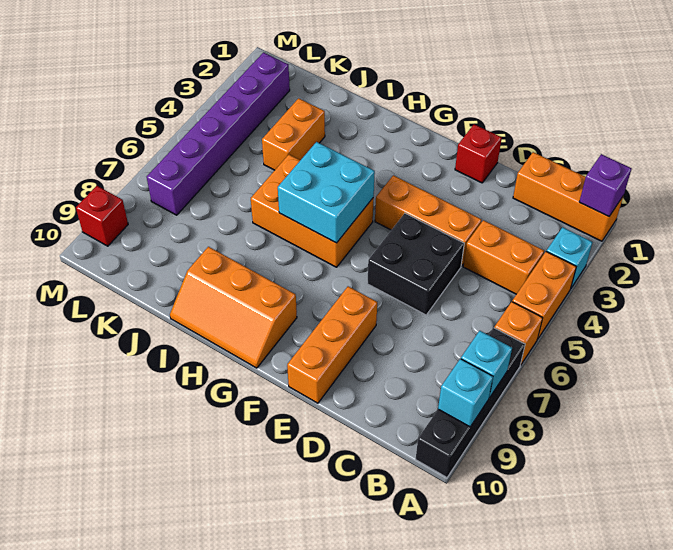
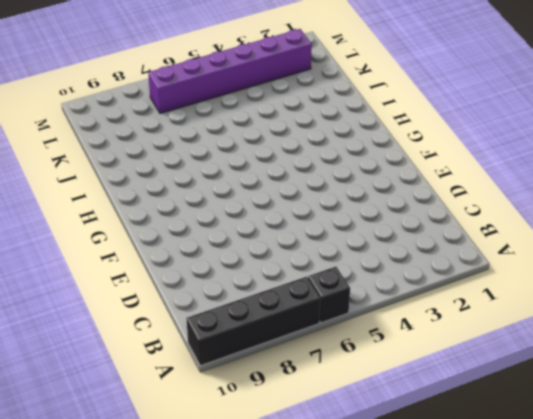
black 1x1 brick [308,267,350,323] -> orange 1x1 brick [494,302,543,365]
none -> orange 1x3 brick [513,152,623,241]
none -> cyan 1x1 brick [546,227,592,288]
none -> orange 1x2 brick [512,252,576,338]

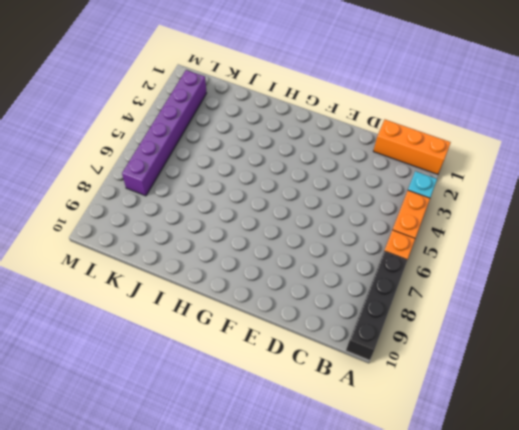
none -> orange 1x2 brick [463,220,544,294]
none -> orange 1x3 brick [375,175,482,266]
none -> black 2x2 brick [367,213,464,315]

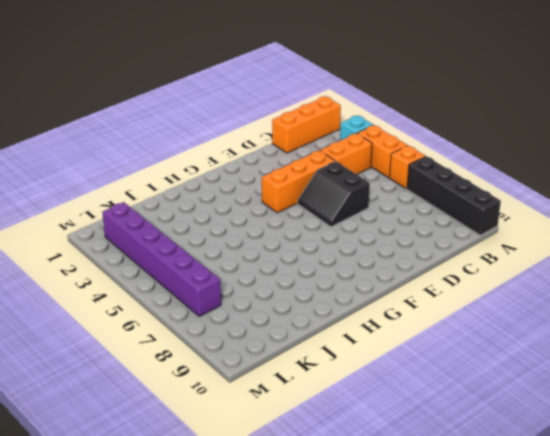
black 2x2 slope [298,161,370,227] -> black 2x2 brick [367,213,464,315]
none -> red 1x1 brick [455,124,502,183]
none -> orange 1x3 brick [287,286,377,403]
none -> orange 2x3 brick [251,155,374,267]

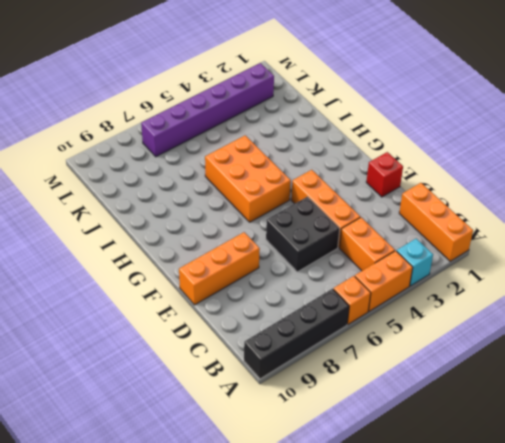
none -> orange 2x3 slope [170,247,297,368]
none -> orange 1x2 brick [262,98,325,170]
none -> red 1x1 brick [76,186,128,246]

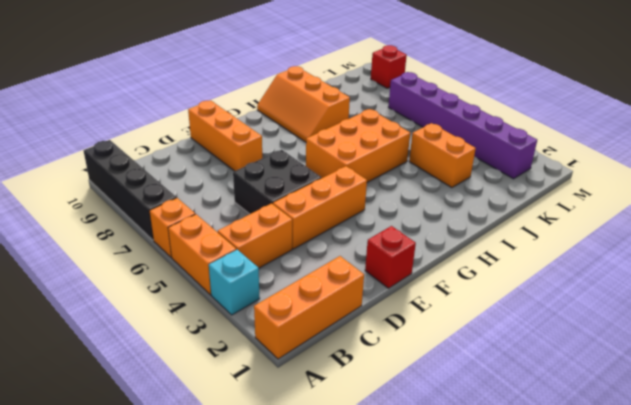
orange 2x3 slope [257,66,350,142] -> orange 2x3 slope turned to [170,247,297,368]
none -> purple 1x1 brick [579,154,632,216]
none -> cyan 1x1 brick [461,331,512,398]
none -> cyan 1x1 brick [438,359,493,427]

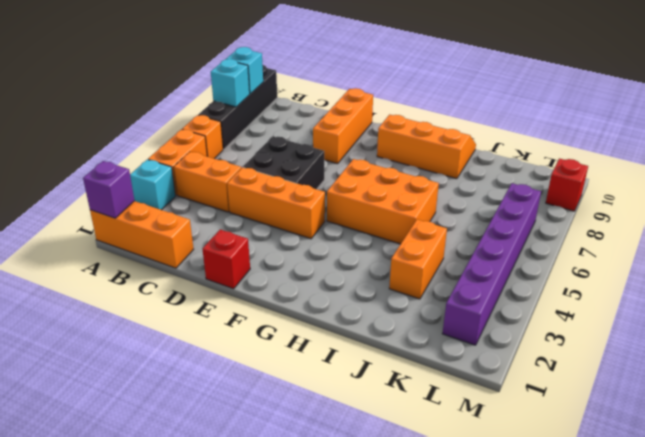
none -> cyan 2x2 brick [278,142,375,243]

